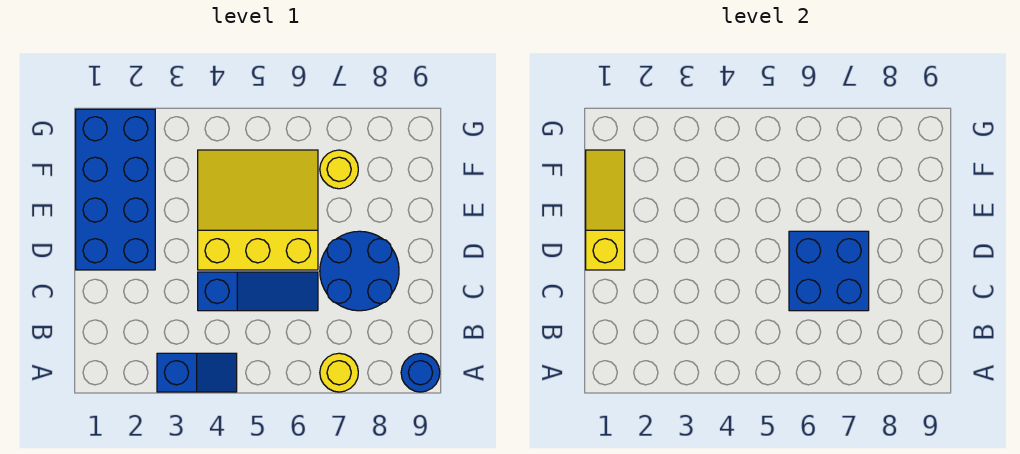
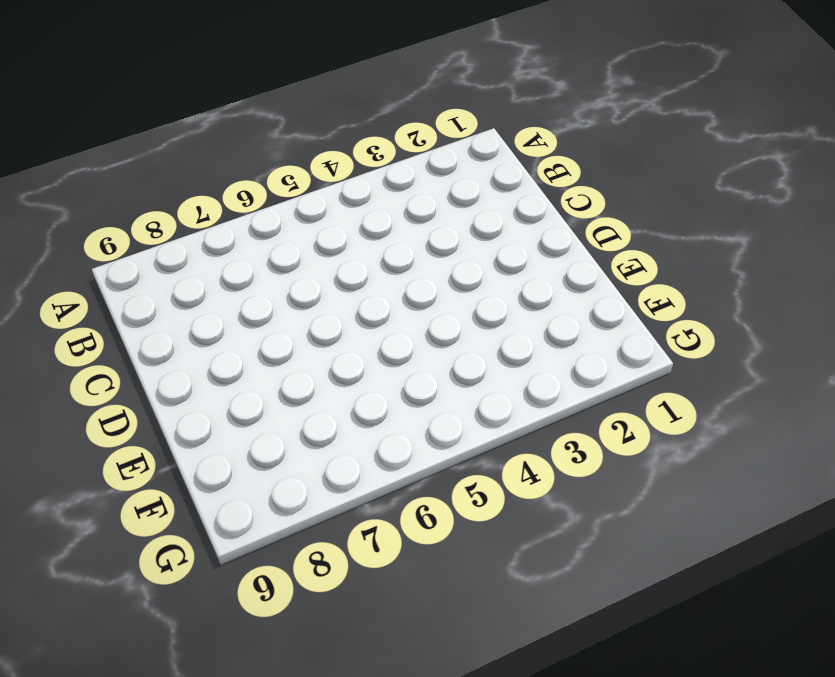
none -> blue 1x2 slope [157,353,237,392]
none -> yellow 1x1 round brick [320,353,358,392]

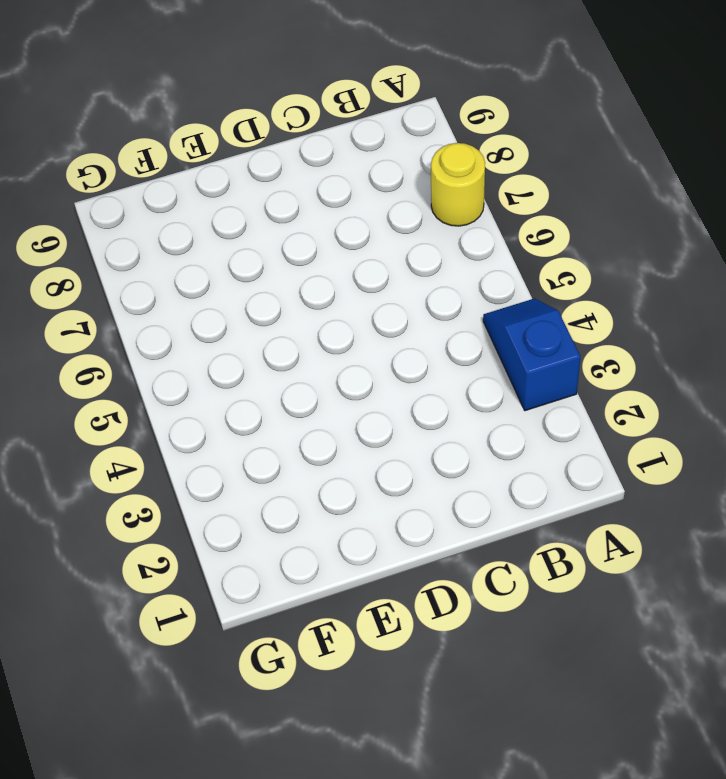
none -> blue 1x1 round brick [401,353,440,392]
none -> blue 1x3 slope [198,272,318,311]

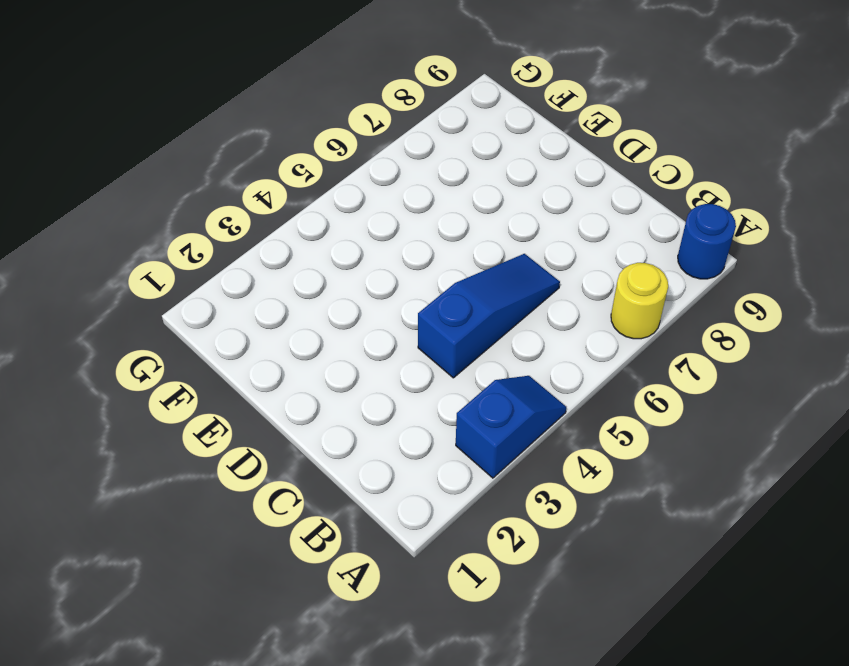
none -> blue 2x2 round brick [320,231,399,311]
none -> blue 2x4 brick [76,109,155,270]

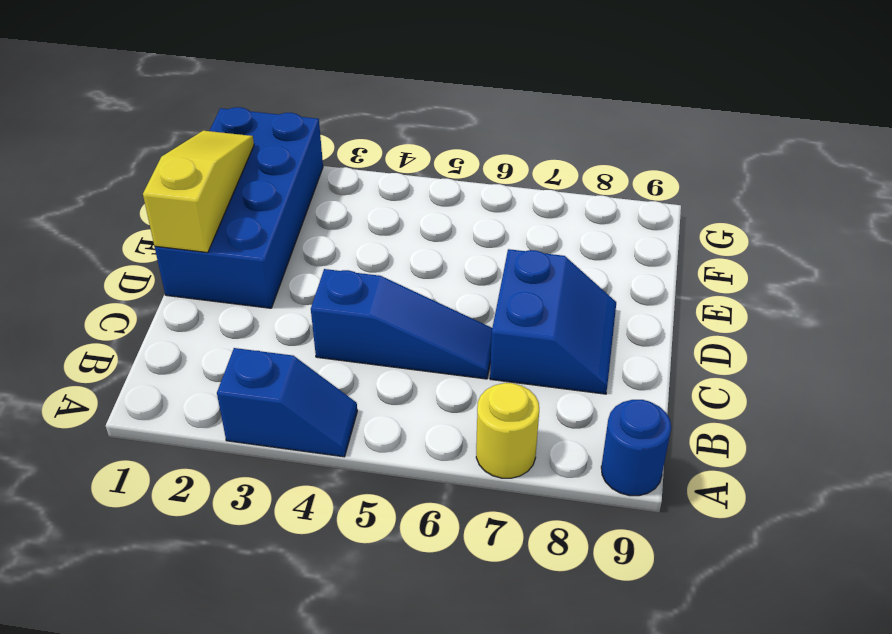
blue 2x2 slope [490,249,616,394] -> blue 2x2 round brick [320,231,399,311]
none -> yellow 3x3 slope [198,150,318,270]
none -> yellow 1x1 round brick [320,150,358,189]

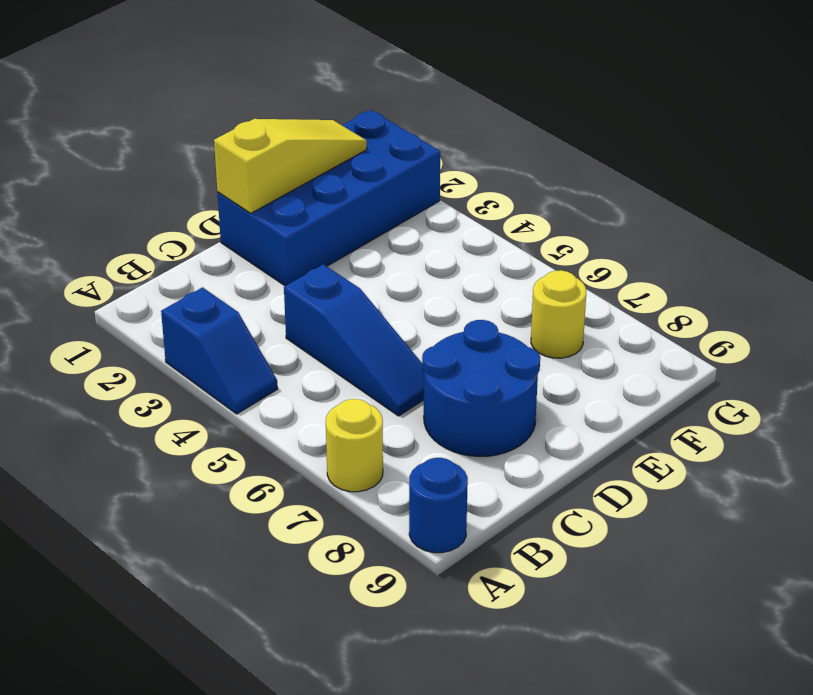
none -> yellow 3x3 slope [198,150,318,270]
none -> blue 2x2 brick [789,231,869,311]

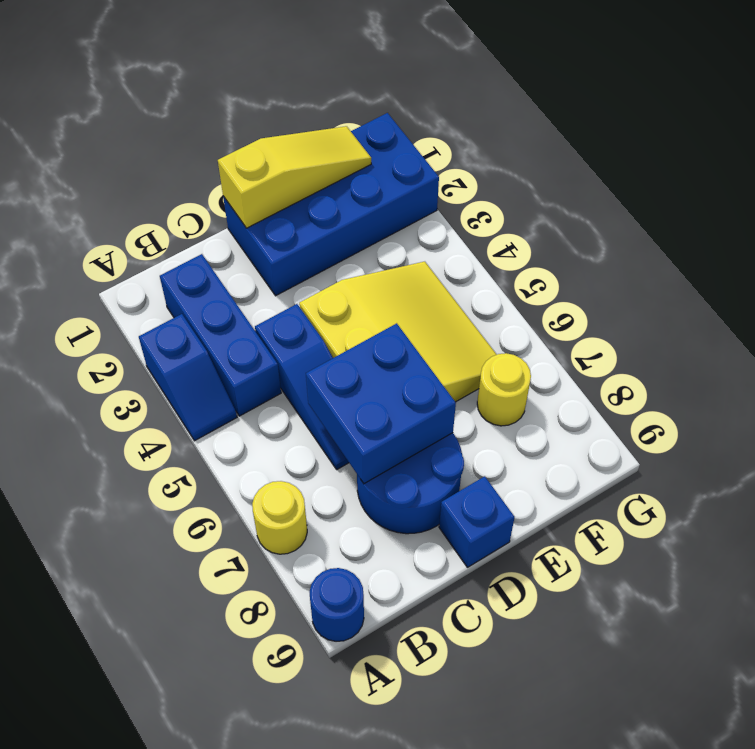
blue 1x3 brick [160,254,281,416] -> none
blue 1x1 brick [439,476,515,567] -> none

